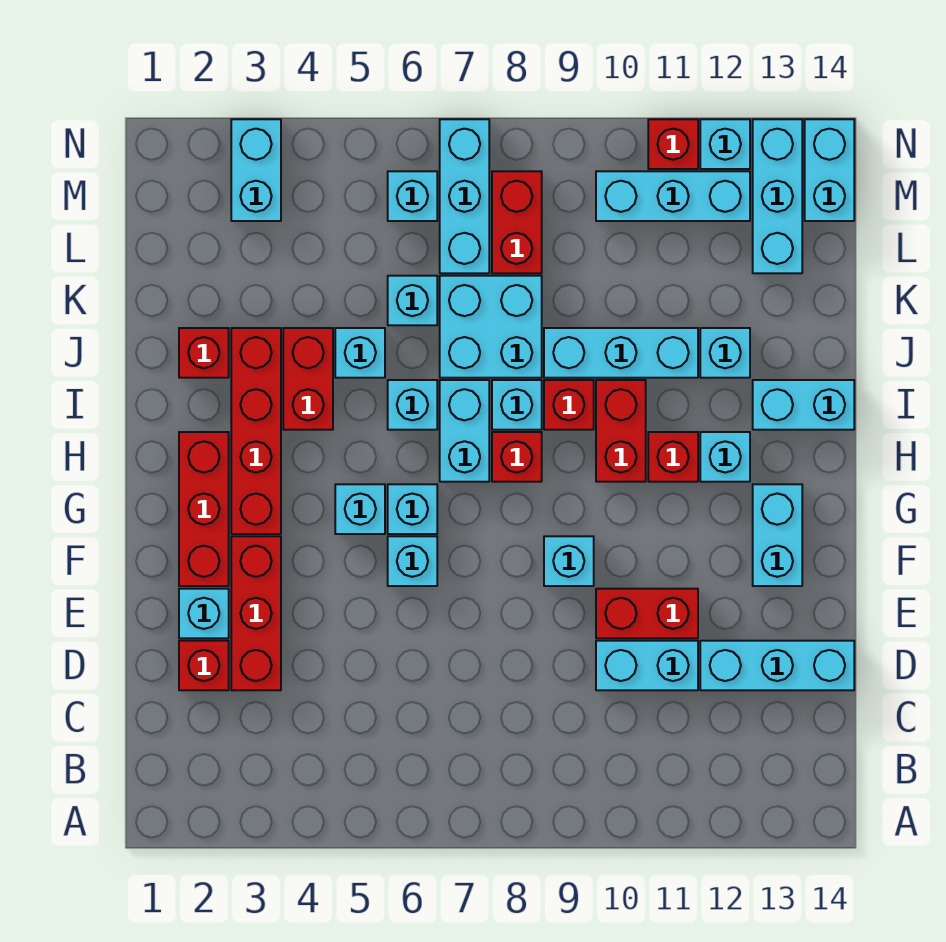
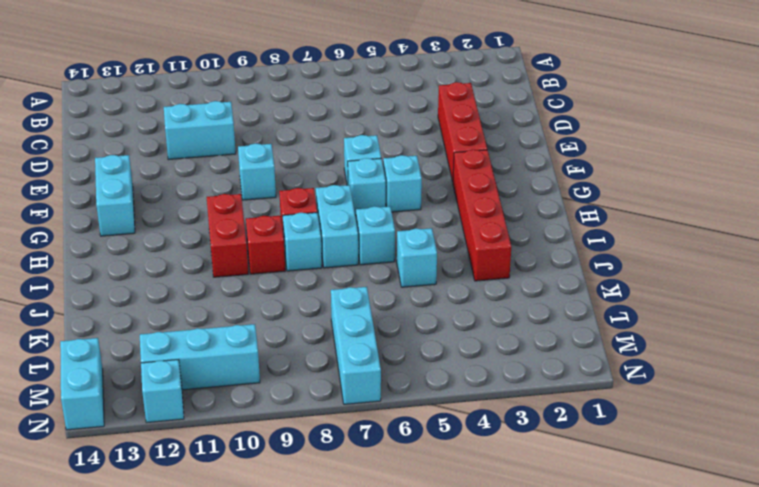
none -> red 1x1 brick [179,641,229,690]
none -> cyan 1x3 brick [700,641,854,690]
none -> cyan 1x1 brick [179,589,229,638]
none -> red 1x2 brick [596,589,698,638]

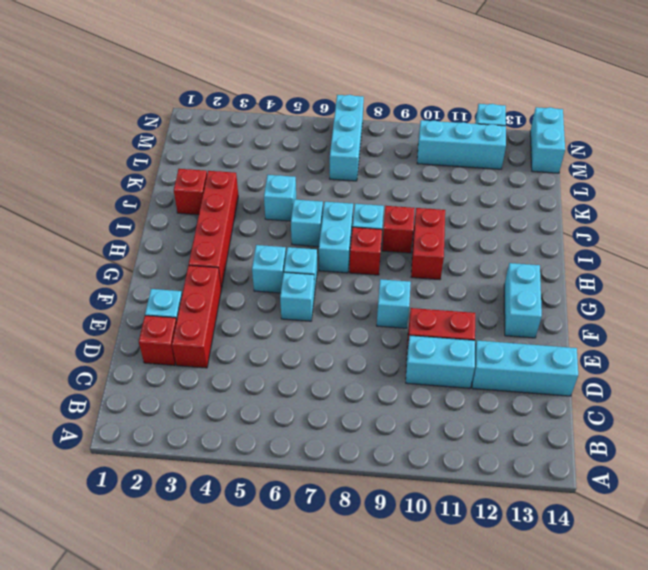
none -> red 1x3 brick [179,432,229,586]
none -> red 1x1 brick [648,432,698,482]
none -> cyan 1x1 brick [700,432,750,482]
none -> red 1x2 brick [283,328,333,430]

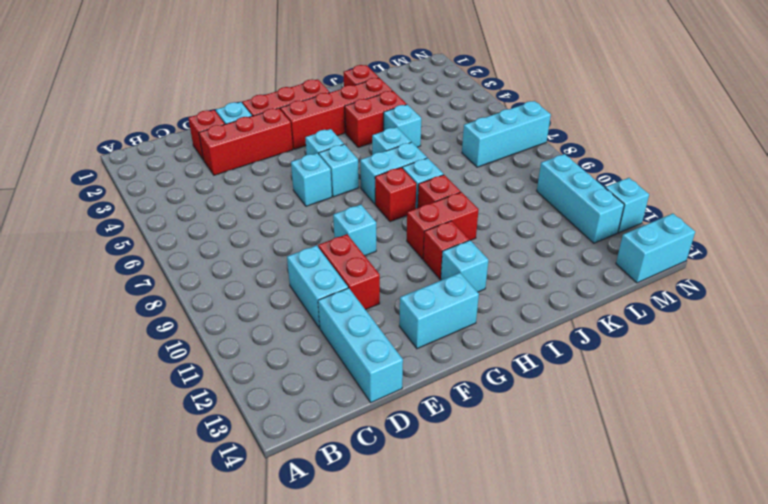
none -> cyan 1x2 brick [753,380,854,430]
none -> cyan 2x2 brick [440,276,542,378]
none -> cyan 1x3 brick [544,328,698,378]
none -> cyan 1x1 brick [700,328,750,378]

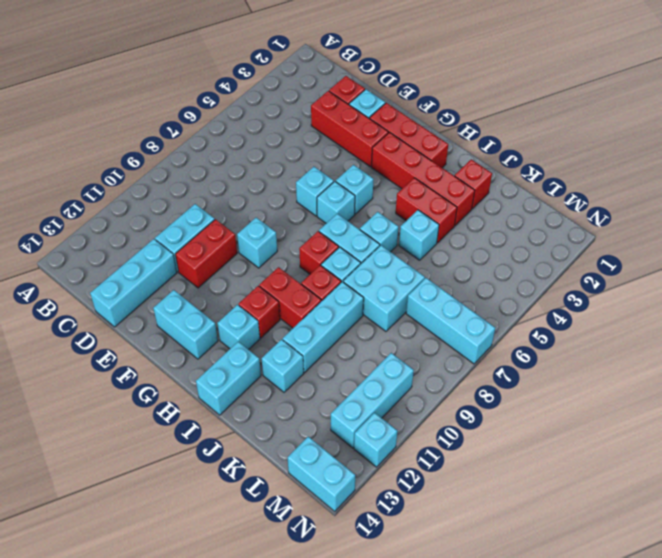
none -> cyan 1x1 brick [388,276,437,325]
none -> red 1x2 brick [492,171,542,273]
none -> cyan 1x3 brick [753,119,802,273]
none -> cyan 1x2 brick [231,119,281,221]

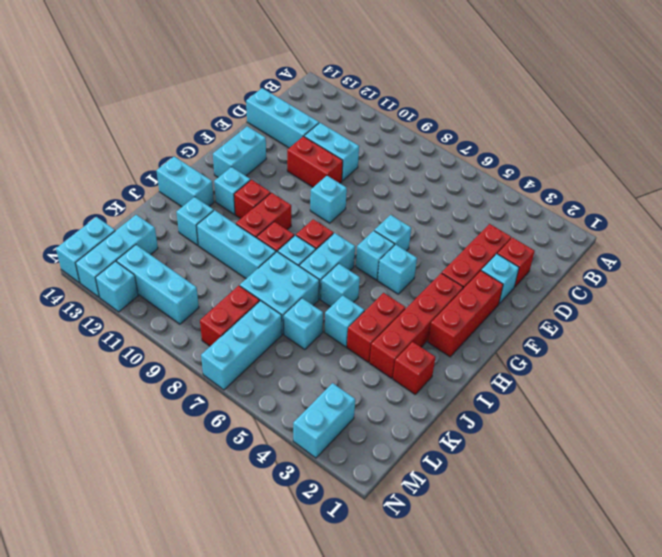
none -> cyan 1x1 brick [388,171,437,221]
none -> red 1x1 brick [648,119,698,169]

